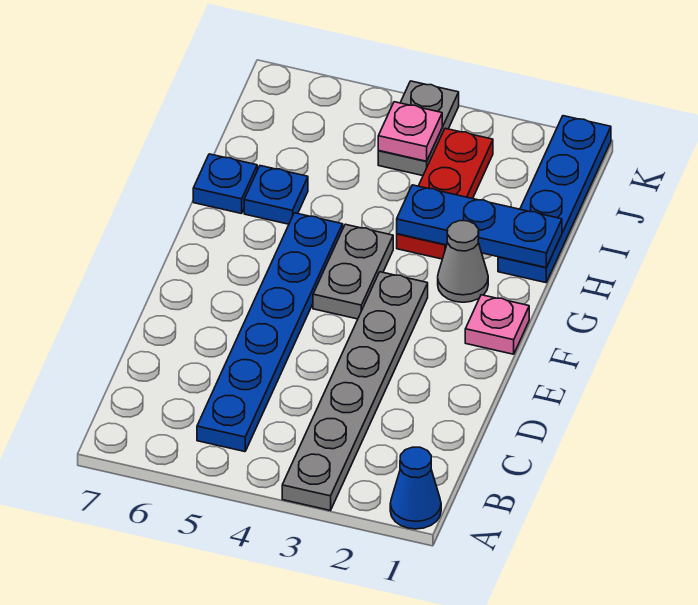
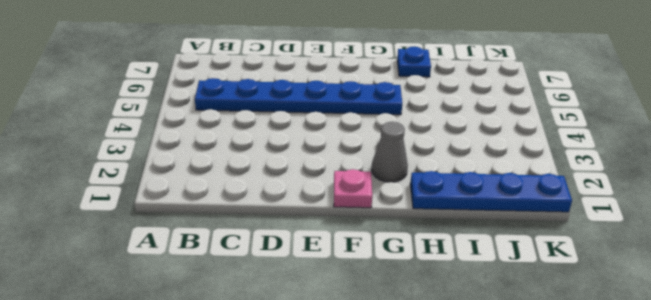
none -> blue 1x1 cone [390,447,441,529]
none -> grey 1x6 plate [282,272,428,511]
none -> grey 1x2 plate [313,224,393,319]

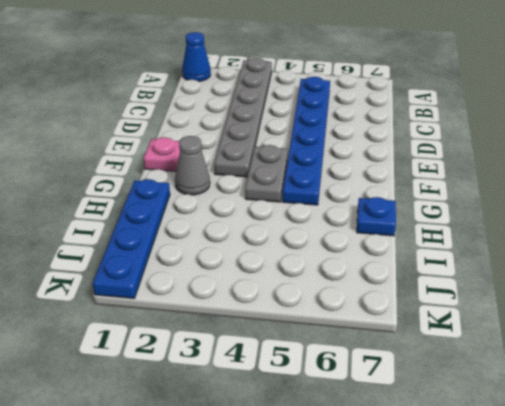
none -> red 1x3 plate [397,128,493,259]
none -> blue 1x1 plate [244,166,308,224]
none -> grey 1x2 plate [378,81,459,176]

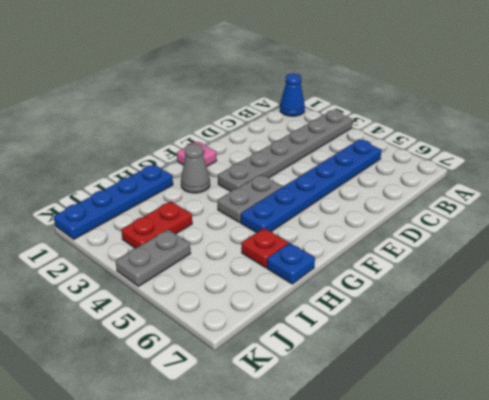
red 1x1 plate [241,228,288,268] -> blue 1x1 plate [244,166,308,224]
red 1x2 plate [121,201,192,248] -> red 1x3 plate [397,128,493,259]
none -> blue 1x3 plate [397,185,562,267]
none -> pink 1x1 plate [378,102,442,161]

